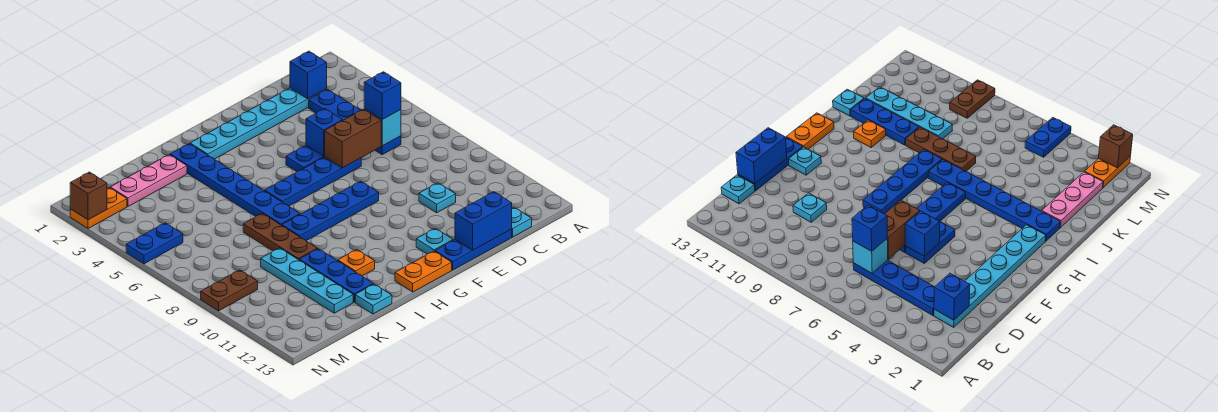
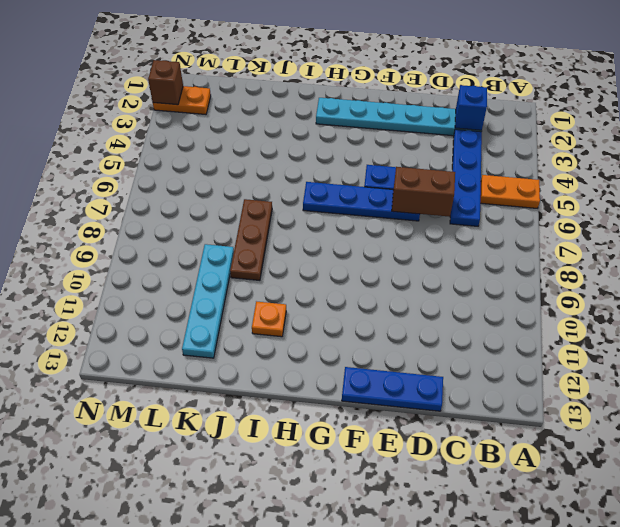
orange 1x2 plate [480,175,540,208] -> orange 1x2 plate moved to [395,251,452,292]
none -> cyan 1x1 plate [512,207,532,237]
none -> cyan 1x1 plate [419,183,456,213]
none -> blue 1x4 plate [282,181,379,241]

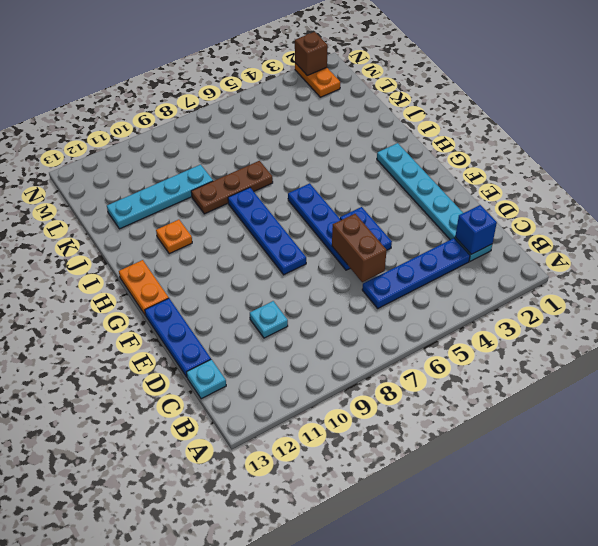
none -> cyan 1x1 plate [416,228,453,254]
none -> blue 1x6 plate [170,144,300,225]
none -> pink 1x3 plate [110,155,187,206]

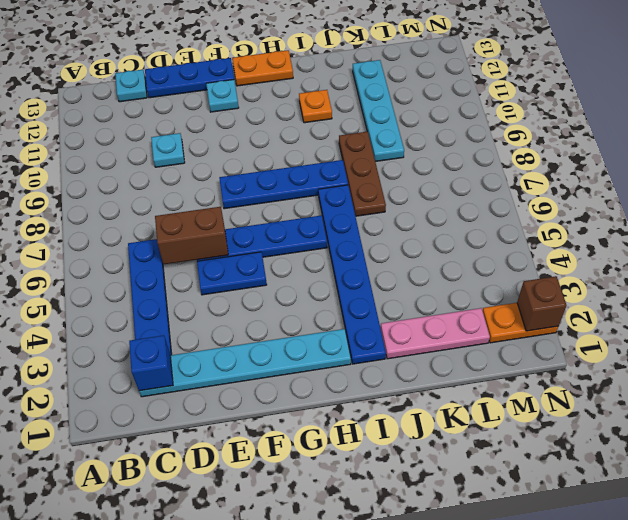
none -> blue 1x3 plate [299,249,373,302]
none -> cyan 1x1 plate [355,284,392,314]
none -> blue 1x2 plate [126,223,183,264]

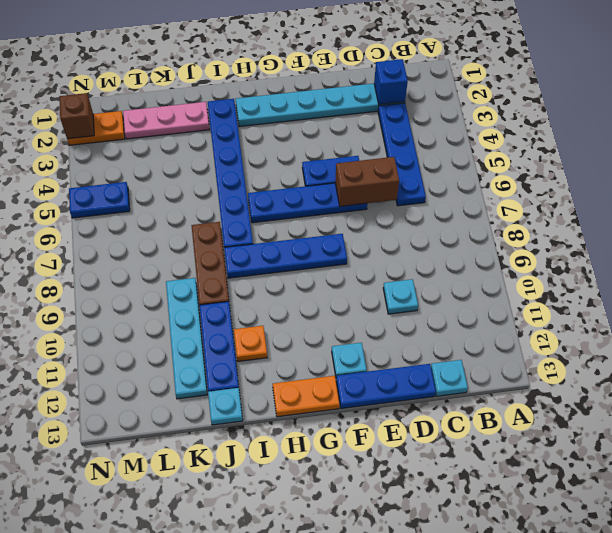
none -> brown 1x2 plate [201,270,258,311]
none -> cyan 1x1 brick [364,109,401,146]
none -> blue 1x2 brick [455,192,512,250]

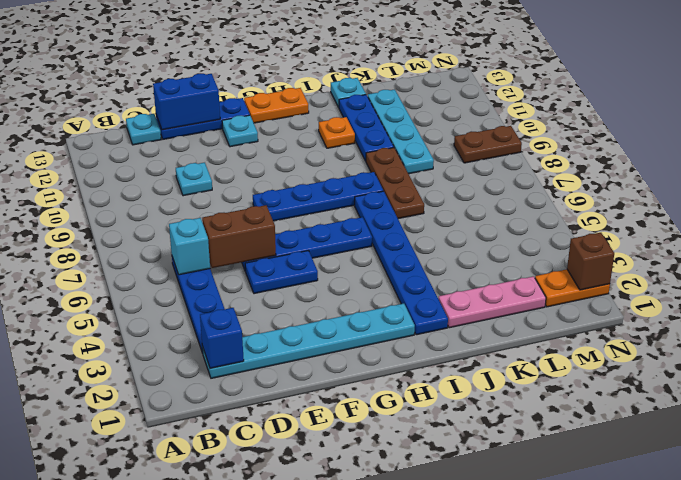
none -> blue 1x2 plate [126,223,183,264]
none -> blue 1x1 brick [306,109,343,156]
none -> blue 1x1 brick [364,72,401,119]

